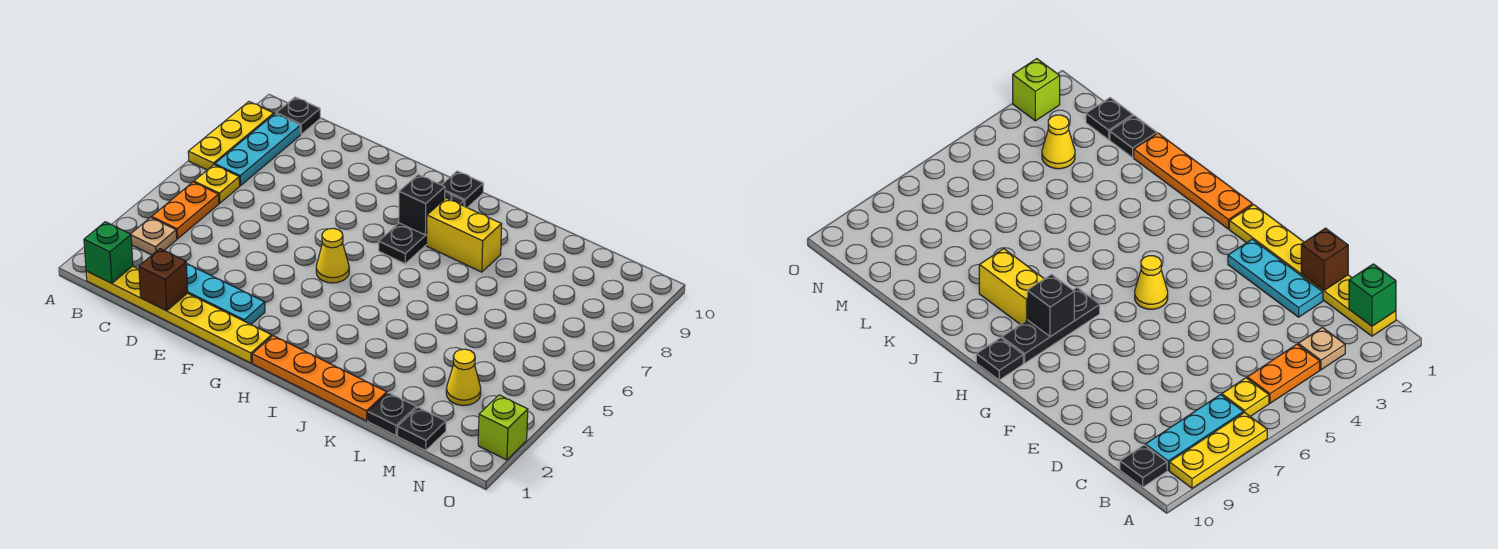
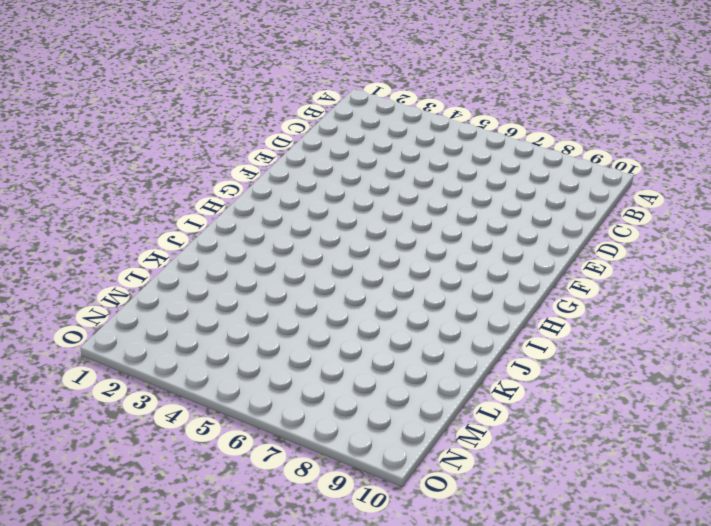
none -> yellow 1x3 plate [188,102,274,170]
none -> yellow 1x6 plate [86,266,272,363]
none -> tan 1x1 plate [131,217,177,255]

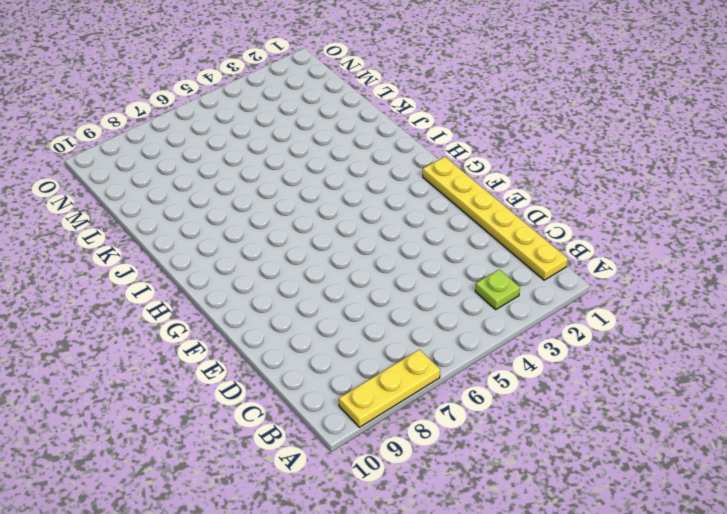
lime 1x1 plate [475,269,520,309] -> tan 1x1 plate [131,217,177,255]
none -> orange 1x2 plate [151,182,219,239]
none -> yellow 1x1 plate [194,165,240,203]
none -> cyan 1x3 plate [215,114,301,186]

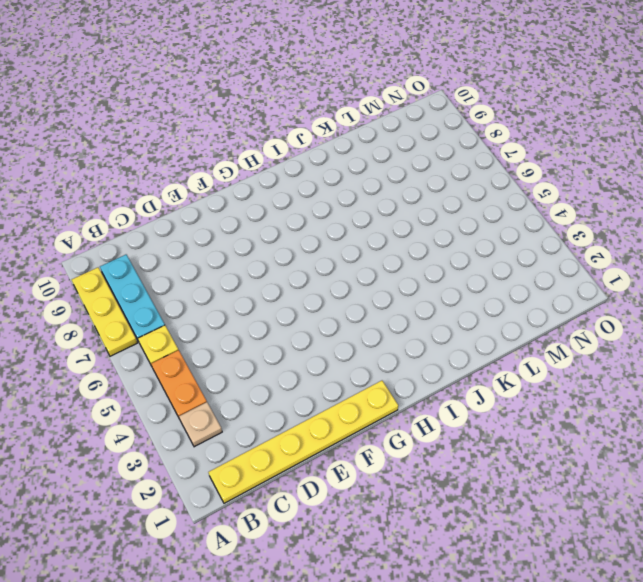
none -> black 1x1 plate [276,97,320,134]
none -> cyan 1x3 plate [186,263,265,324]
none -> yellow 1x1 cone [316,228,349,283]

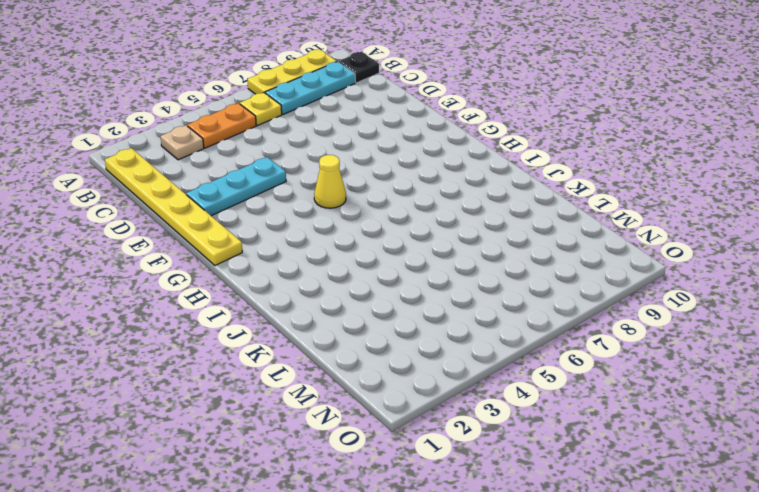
cyan 1x3 plate [186,157,286,216] -> cyan 1x3 plate turned to [186,263,265,324]
none -> orange 1x4 plate [252,336,387,421]
none -> black 1x3 plate [379,192,464,264]
none -> black 1x1 plate [442,171,484,208]

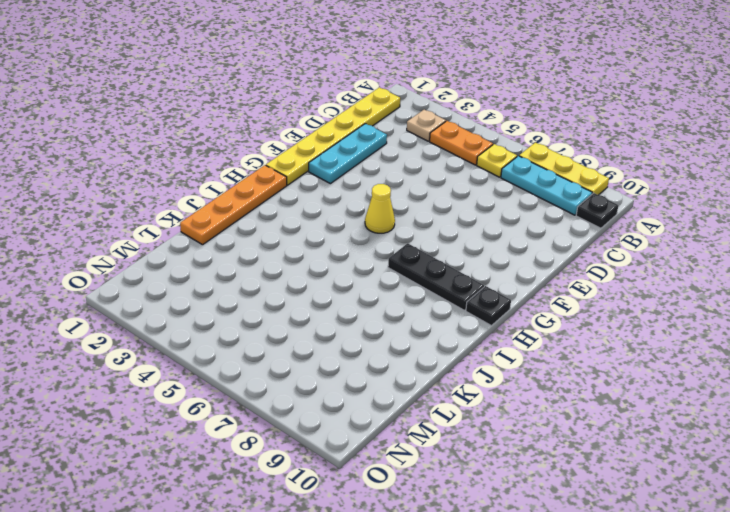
none -> yellow 1x2 brick [426,198,502,272]
none -> black 1x1 plate [368,393,416,436]
none -> black 1x1 plate [397,407,446,450]

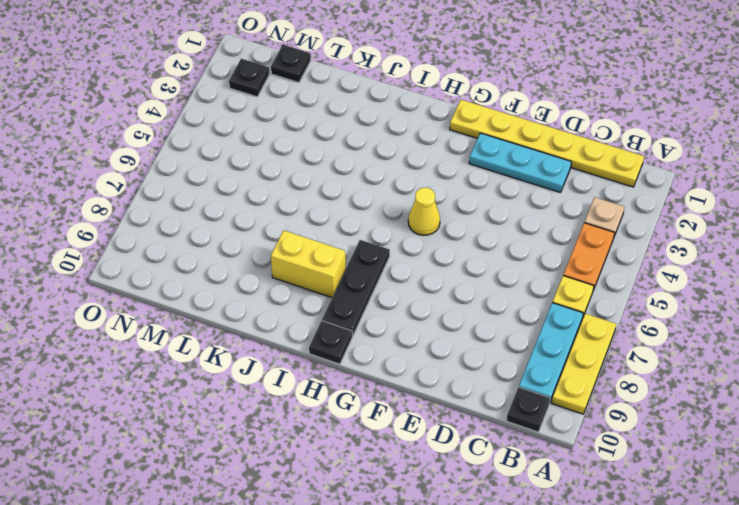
black 1x1 plate [229,59,269,97] -> black 1x1 plate moved to [368,393,416,436]
none -> orange 1x4 plate [252,336,387,421]
none -> yellow 1x1 cone [446,349,481,406]
none -> lime 1x1 brick [478,395,528,460]

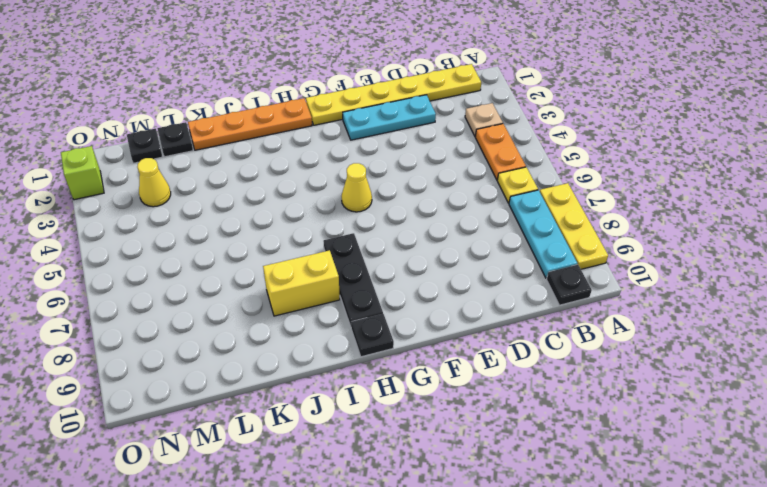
none -> green 1x1 brick [84,222,133,284]
none -> brown 1x1 brick [139,249,188,311]
none -> black 1x1 brick [399,175,445,235]

